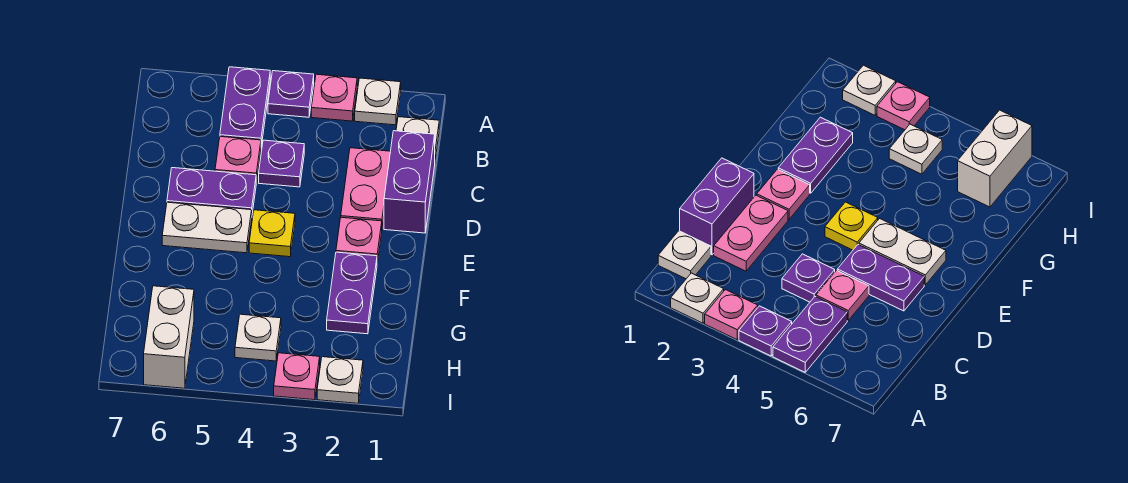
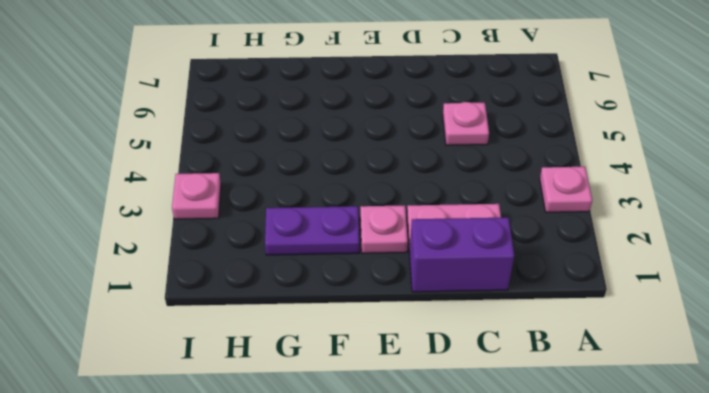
none -> white 1x1 plate [355,78,401,125]
none -> purple 1x1 plate [268,71,314,117]
none -> purple 1x2 plate [220,67,270,146]

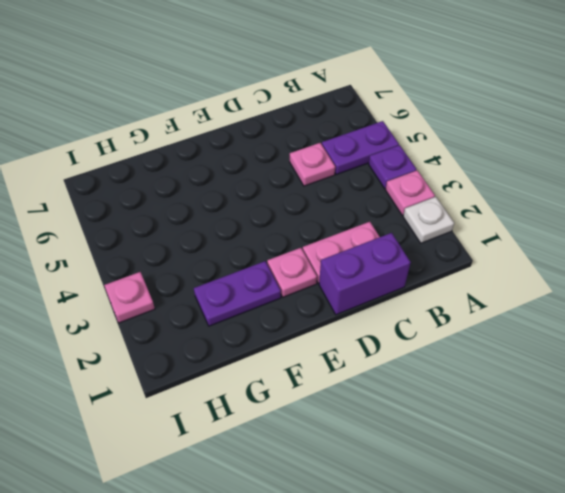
none -> white 1x1 plate [396,117,439,159]
none -> purple 1x1 plate [259,140,304,187]
none -> purple 1x2 plate [167,168,256,213]

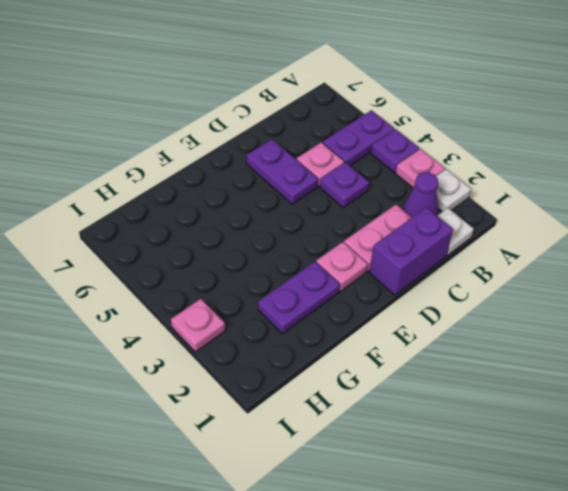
purple 1x1 cone [403,172,438,217] -> none
none -> yellow 1x1 plate [249,210,295,257]
none -> white 1x2 plate [162,202,252,253]
none -> white 1x1 plate [235,314,281,361]

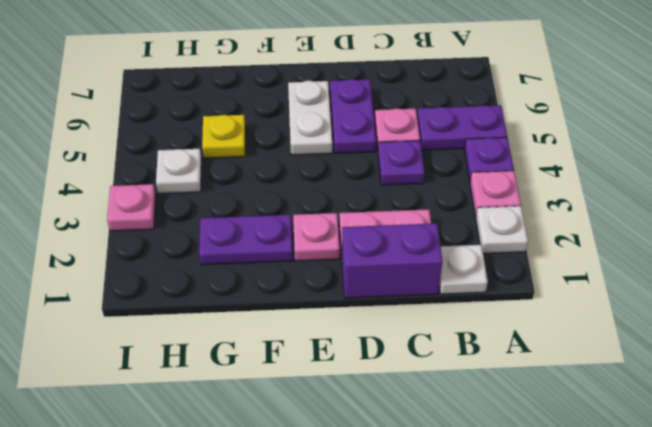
yellow 1x1 plate [202,115,245,158] -> yellow 1x1 plate moved to [249,210,295,257]
none -> white 1x2 brick [144,286,194,388]
none -> white 1x1 plate [317,357,363,403]

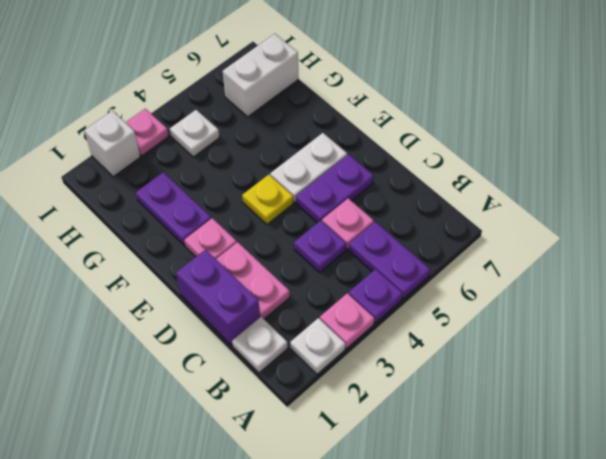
white 1x2 brick [223,34,298,117] -> white 1x2 brick turned to [144,286,194,388]
white 1x1 brick [84,111,140,177] -> white 1x1 plate [317,357,363,403]

